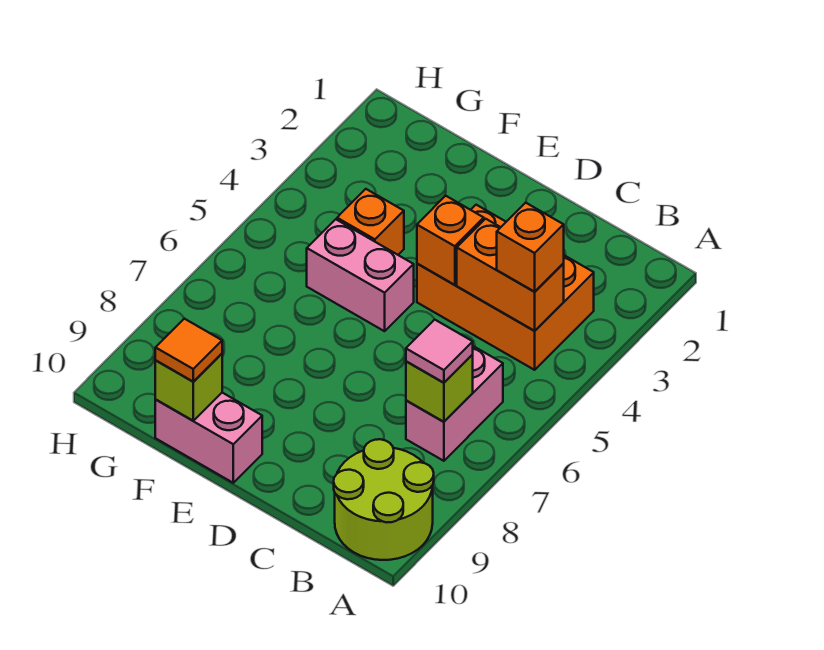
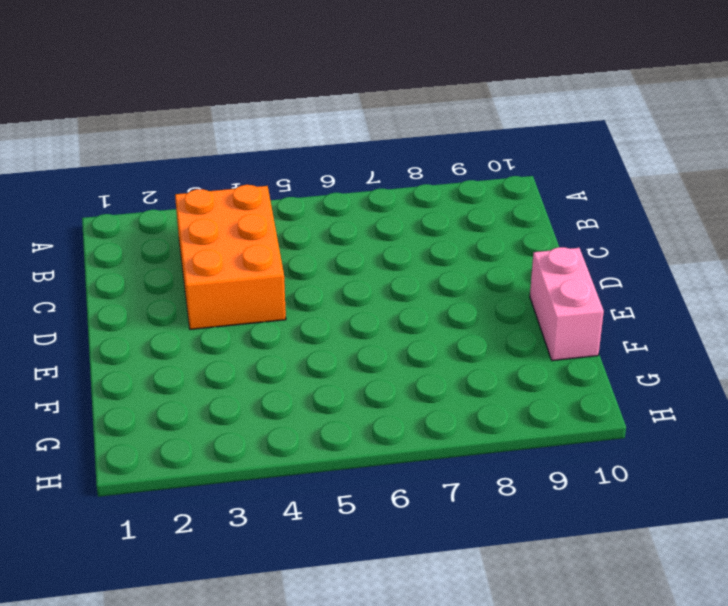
none -> lime 2x2 round brick [334,439,434,560]
none -> pink 1x2 brick [406,346,503,461]
none -> pink 1x2 brick [307,219,414,331]

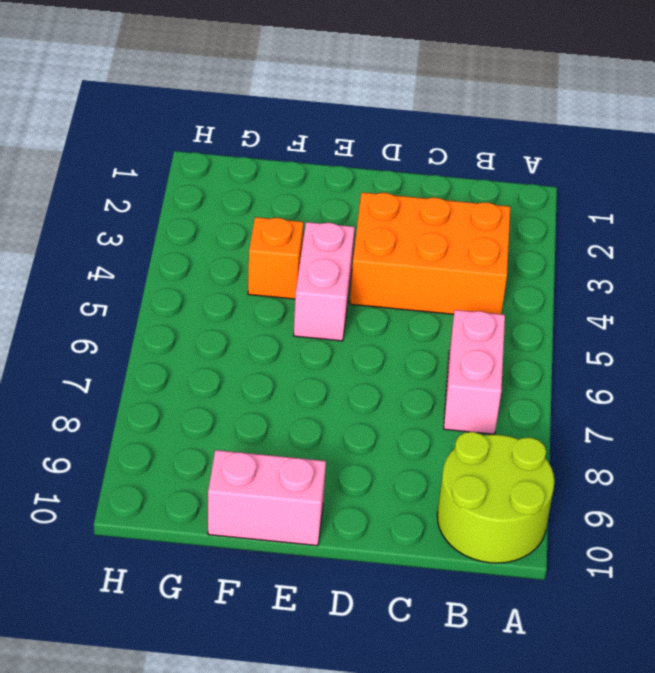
pink 1x2 brick [294,222,355,341] -> pink 1x2 brick turned to [307,219,414,331]
none -> orange 1x2 brick [457,219,564,331]
none -> lime 1x1 brick [406,355,473,422]
none -> orange 1x1 brick [417,196,484,285]

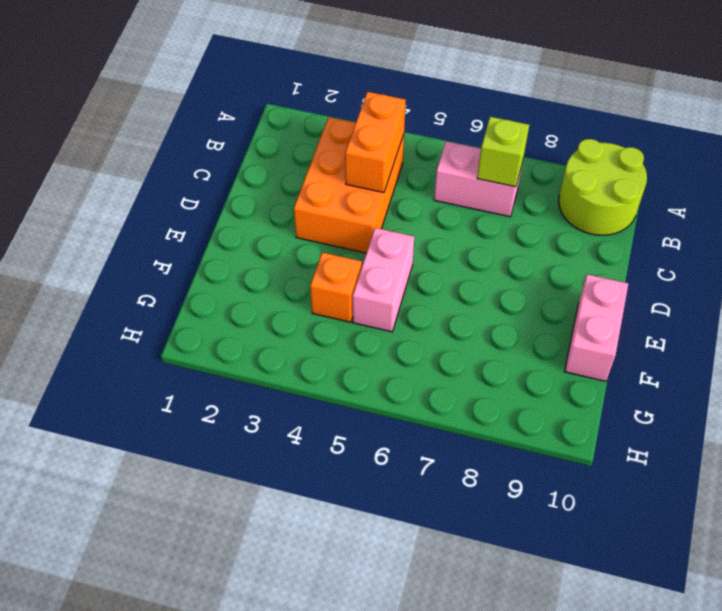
none -> orange 1x1 brick [417,196,484,285]
none -> lime 1x1 brick [155,354,222,421]
none -> orange 1x1 brick [497,203,564,292]

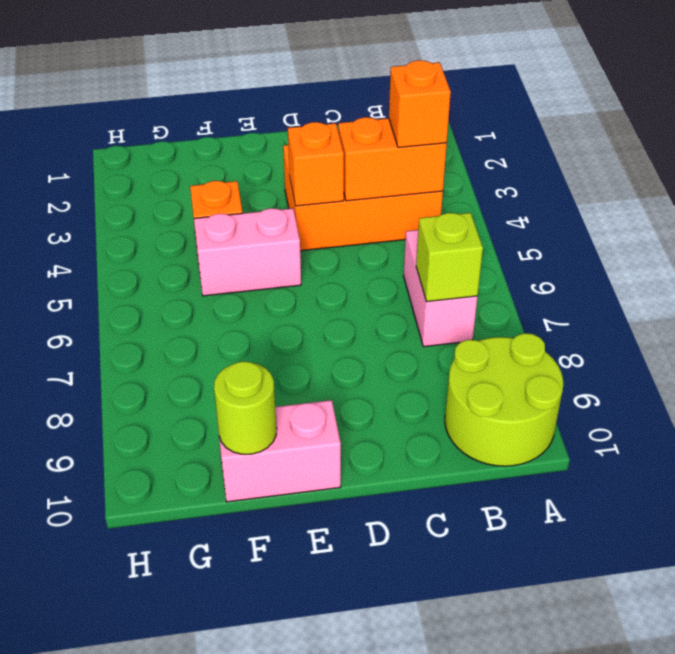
lime 1x1 round brick [214,361,277,454] -> lime 1x1 brick [155,354,222,421]
none -> pink 1x1 tile [406,320,473,383]
none -> orange 1x1 tile [155,319,222,381]

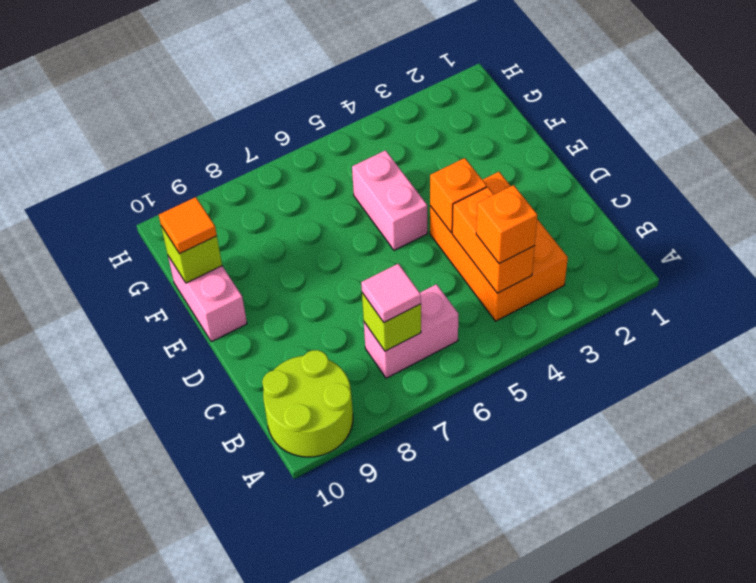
none -> orange 1x1 brick [337,189,404,255]

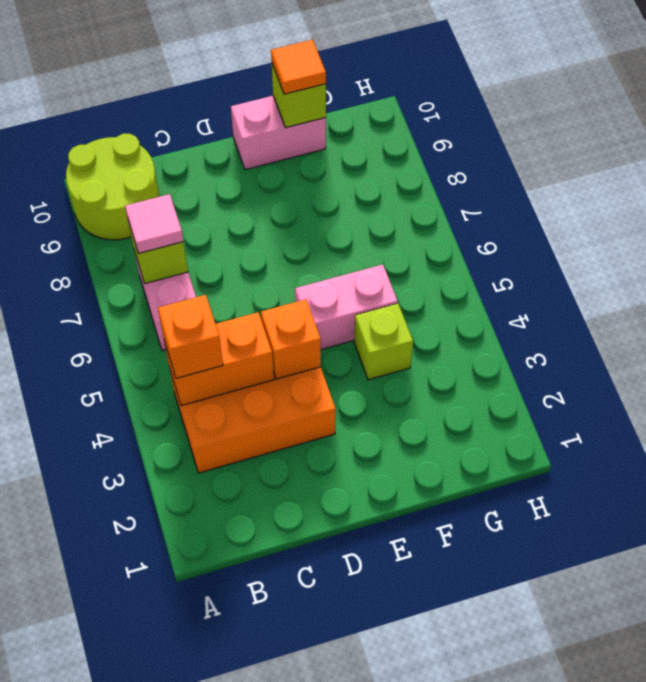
lime 1x1 brick [354,303,413,380] -> orange 1x1 brick [337,189,404,255]

